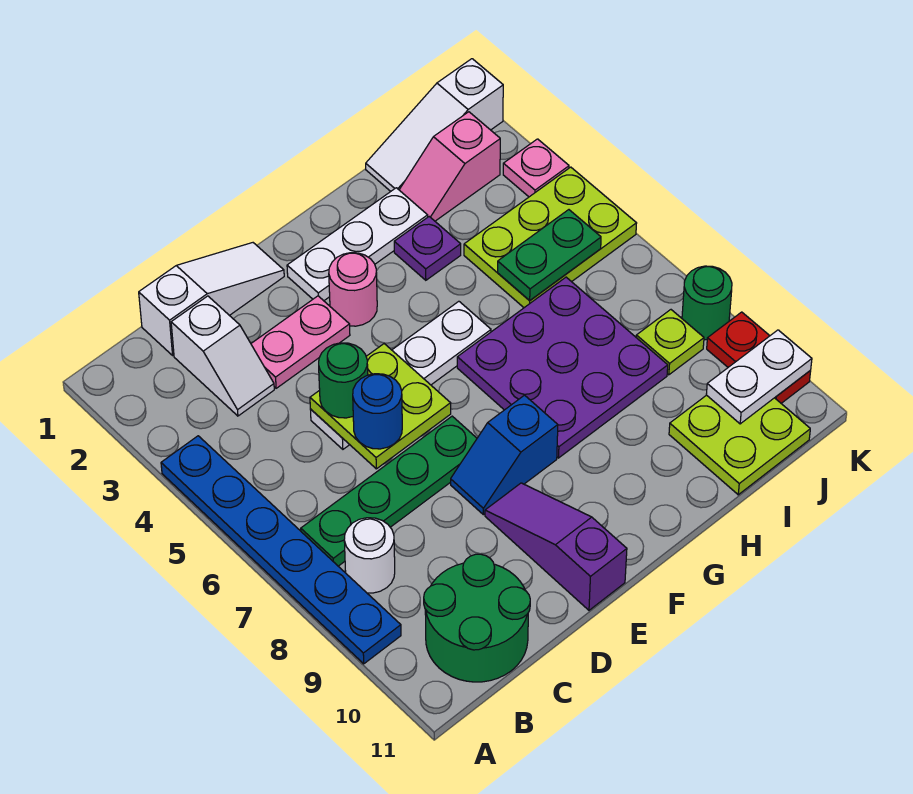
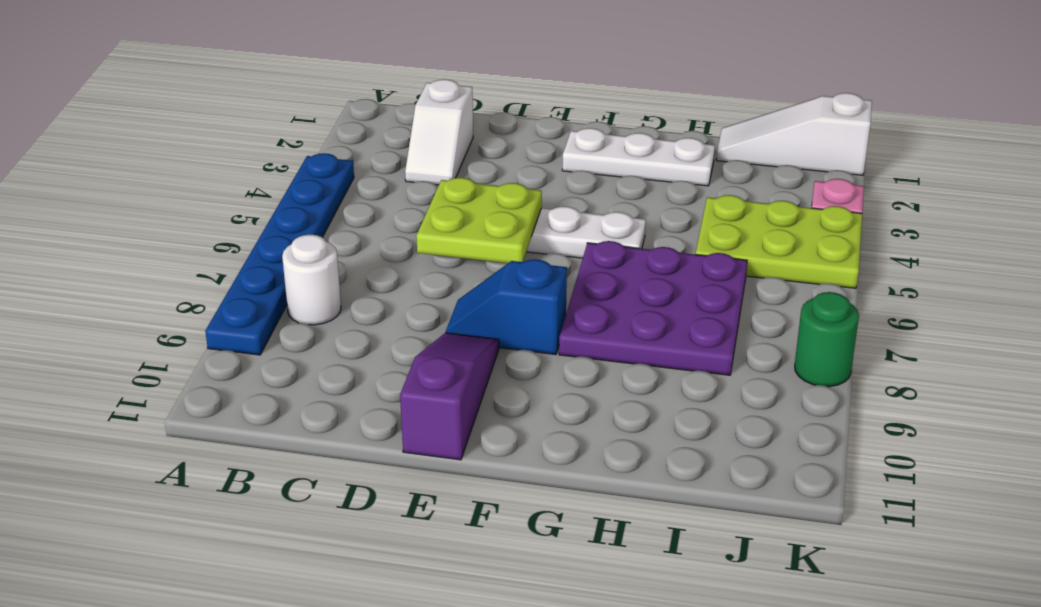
none -> green 1x4 plate [301,416,477,566]
none -> green 2x2 round brick [424,554,530,682]
none -> white 1x3 slope [139,243,284,355]

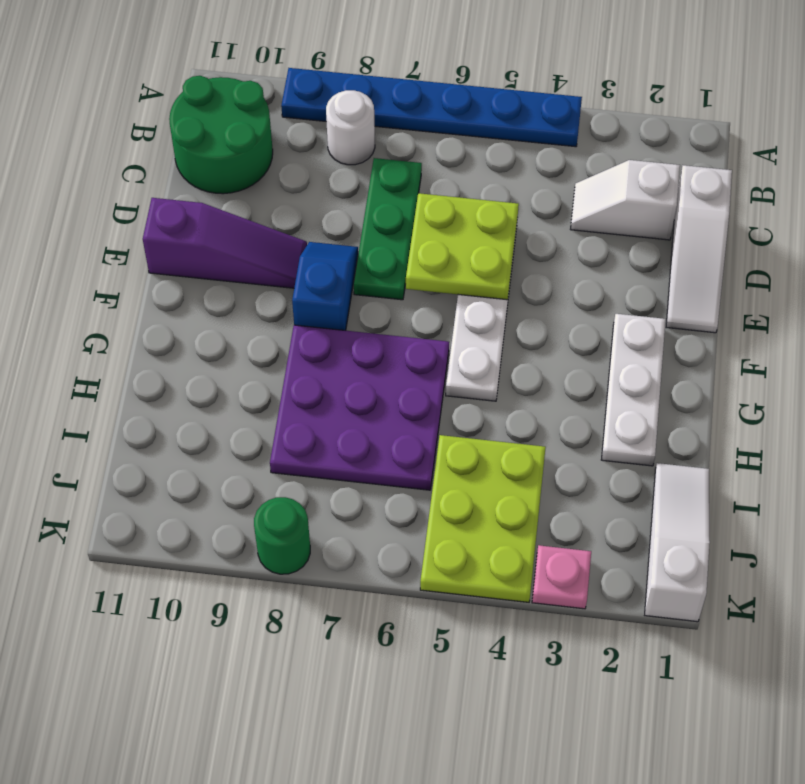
green 1x3 plate [354,158,422,300] -> green 1x4 plate [301,416,477,566]
none -> pink 1x2 plate [251,296,350,388]
none -> pink 1x1 round brick [329,253,377,326]
none -> purple 1x1 plate [394,217,461,280]

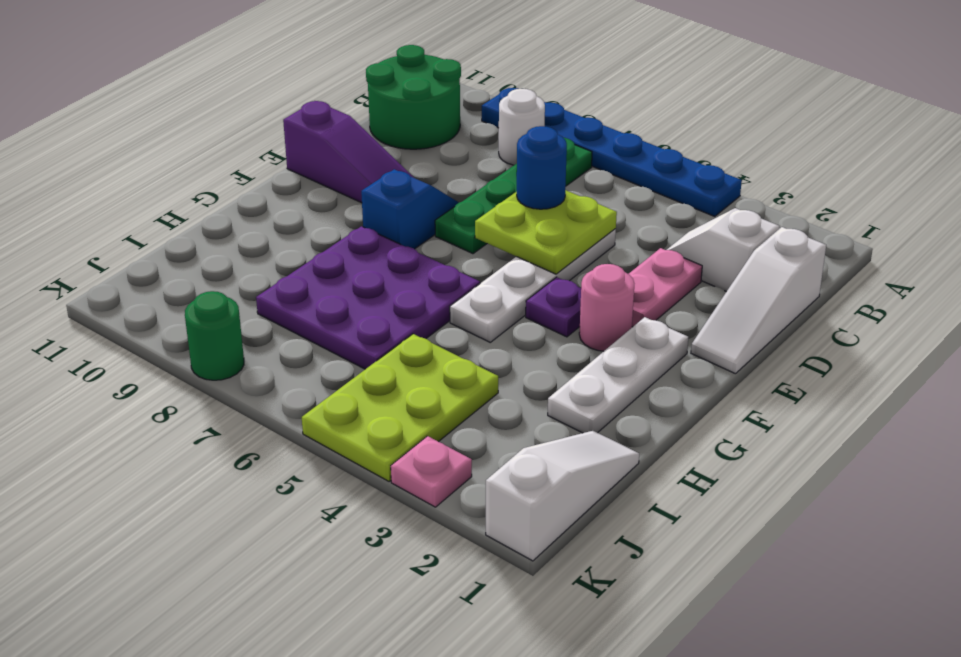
purple 1x1 plate [526,277,581,337] -> purple 1x1 plate moved to [394,217,461,280]
none -> pink 1x2 slope [399,112,500,221]
none -> lime 2x2 plate [669,395,810,495]
none -> lime 1x1 plate [636,310,704,375]

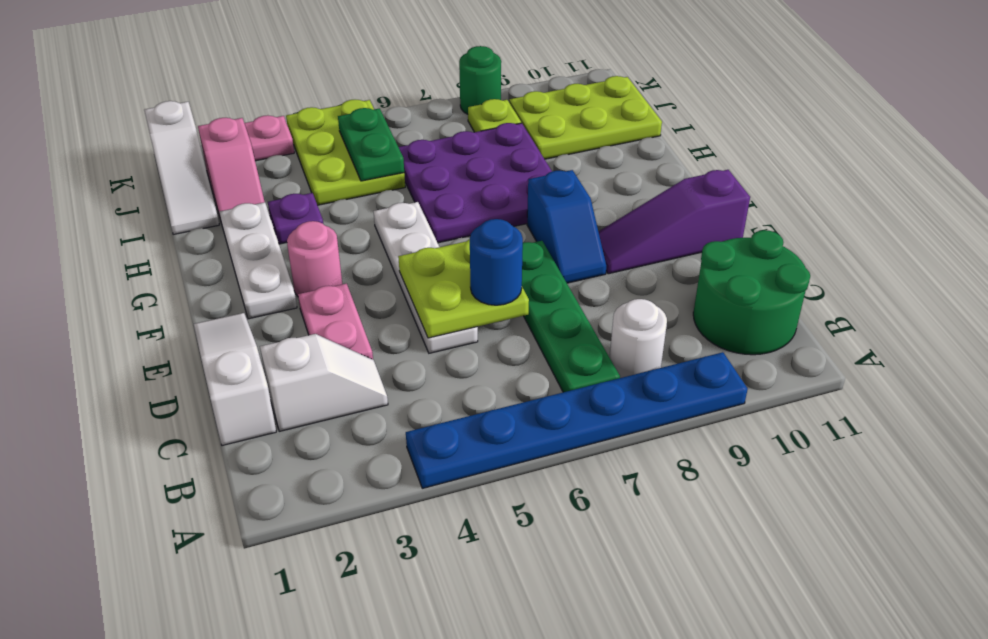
lime 2x3 plate [509,76,662,159] -> lime 2x2 plate [669,395,810,495]
none -> red 1x2 plate [707,312,811,403]
none -> white 1x2 plate [706,330,812,424]
none -> green 1x1 round brick [319,343,368,418]

